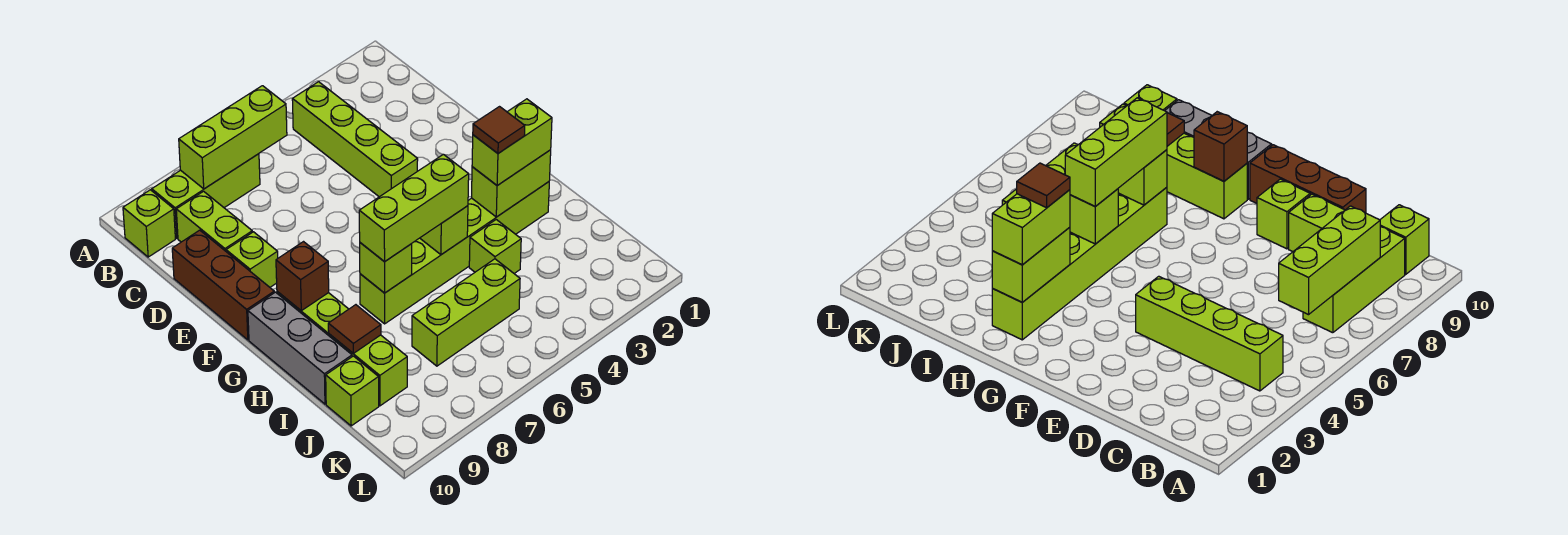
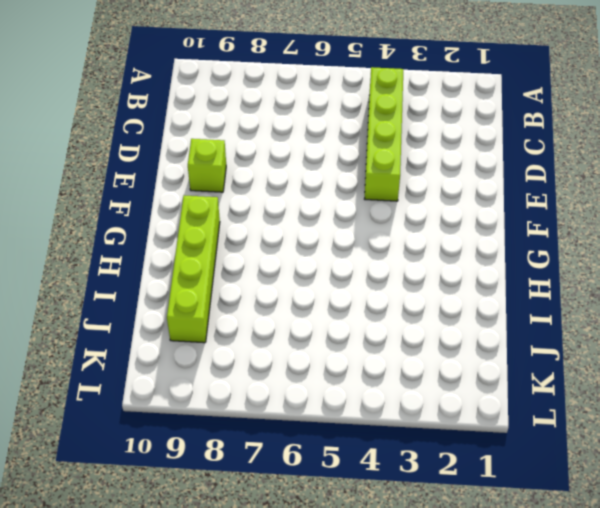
none -> lime 1x3 brick [152,154,260,238]
none -> lime 1x1 brick [123,190,175,257]
none -> lime 1x2 brick [176,191,252,251]

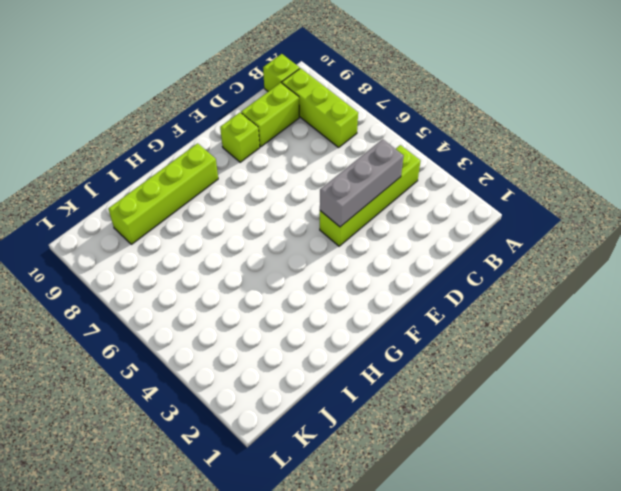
grey 1x3 brick [320,139,404,227] -> grey 1x3 brick moved to [248,292,352,404]
none -> brown 1x3 brick [172,230,274,340]
none -> lime 1x6 brick [360,182,549,324]
none -> lime 1x1 brick [469,220,521,273]

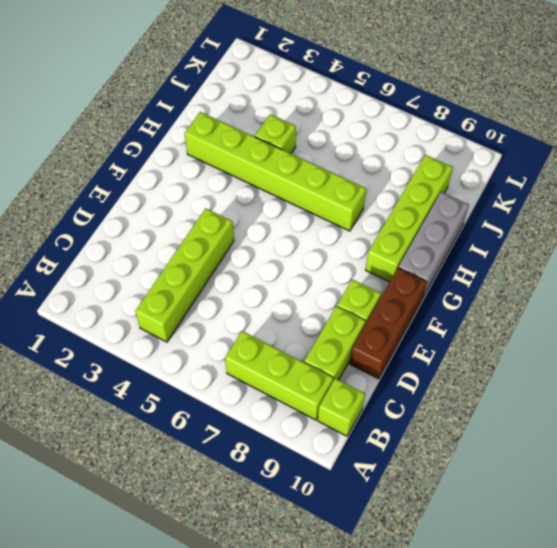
none -> lime 1x3 brick [412,259,520,366]
none -> lime 1x1 brick [326,356,379,426]
none -> lime 1x3 brick [179,86,287,189]

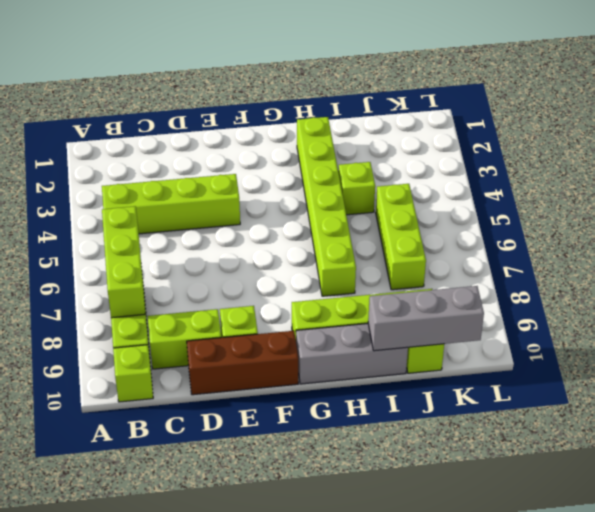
grey 1x3 brick [368,286,484,351] -> none
none -> brown 1x1 brick [276,242,329,311]
none -> lime 1x2 brick [472,150,551,217]
none -> lime 1x1 brick [420,206,468,255]

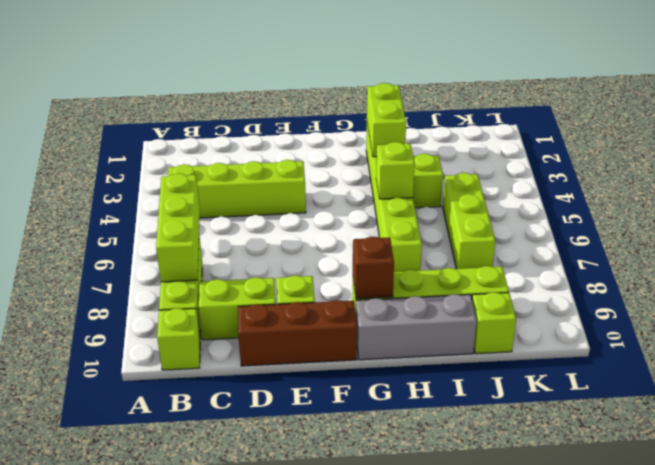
none -> lime 1x1 brick [360,243,412,293]
none -> brown 1x1 tile [328,305,381,353]
none -> lime 1x2 brick [472,99,552,186]

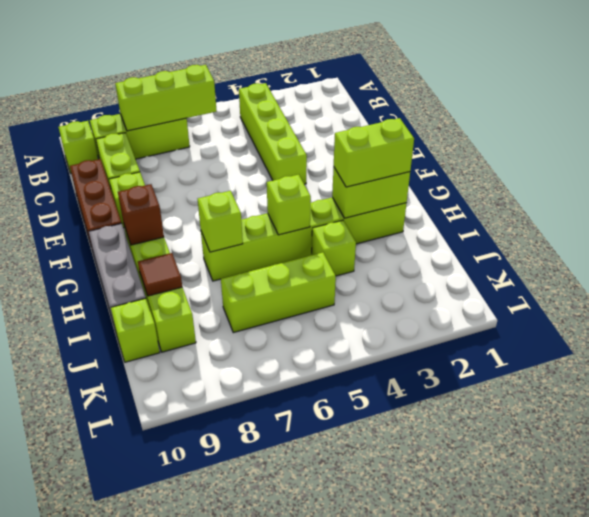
none -> lime 1x3 brick [359,154,469,262]
none -> brown 1x1 tile [473,107,525,153]

